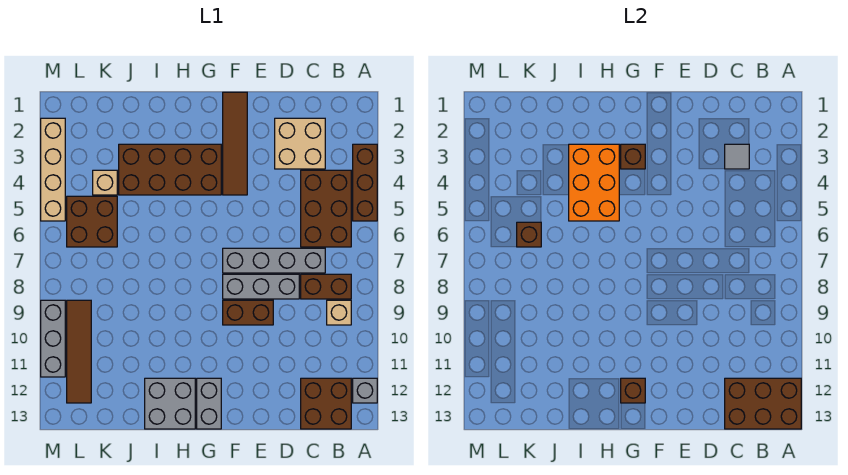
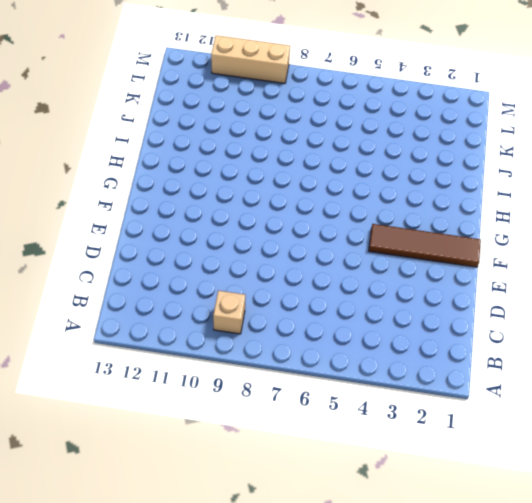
tan 1x3 brick [211,35,290,83] -> grey 1x3 brick [41,300,65,377]
none -> brown 1x3 brick [353,144,377,221]
none -> grey 1x1 brick [353,378,377,403]
none -> brown 2x3 brick [301,170,351,247]

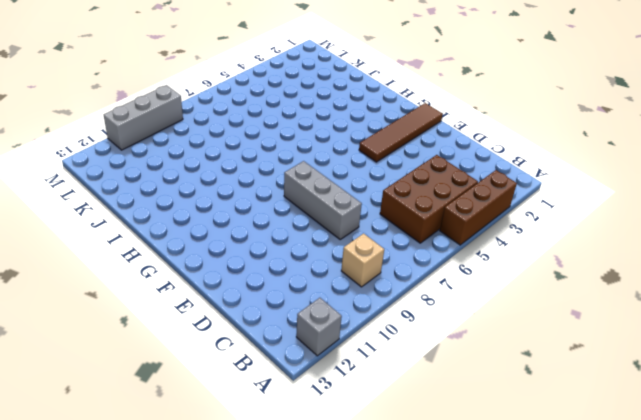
none -> brown 1x2 brick [301,274,351,299]
none -> brown 2x2 brick [301,378,351,429]
none -> tan 2x2 brick [275,118,325,169]

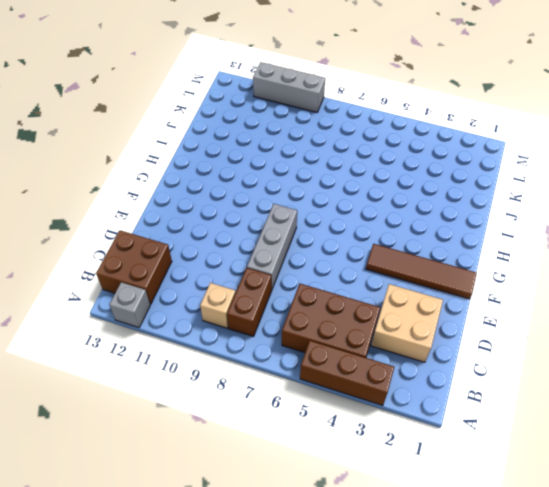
none -> grey 1x4 brick [223,248,325,273]
none -> brown 1x2 brick [223,300,273,325]
none -> brown 2x4 brick [119,144,221,195]

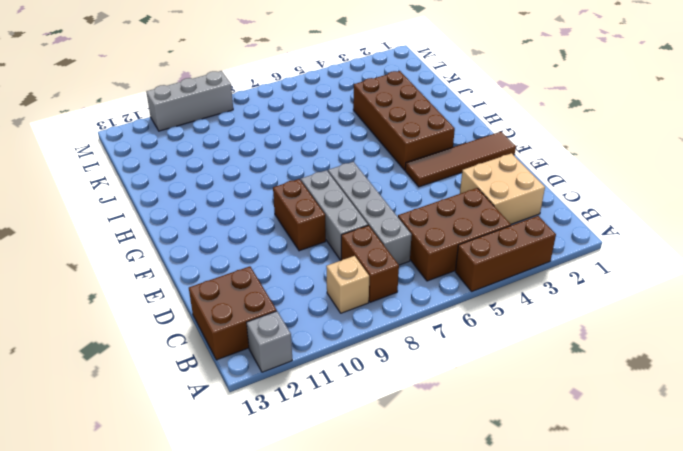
none -> grey 1x2 brick [197,378,221,429]
none -> grey 2x2 brick [145,378,195,429]
none -> tan 1x1 brick [93,170,117,195]

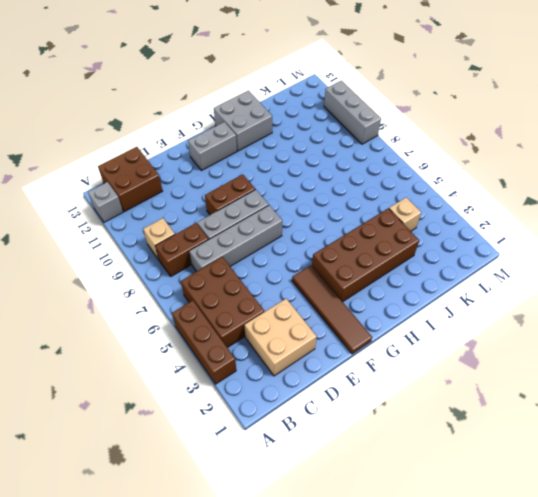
grey 1x2 brick [188,122,237,171] -> grey 1x2 brick turned to [197,378,221,429]
none -> brown 2x2 brick [67,196,117,247]
none -> brown 1x4 tile [67,300,91,403]
none -> tan 1x4 brick [41,118,65,221]

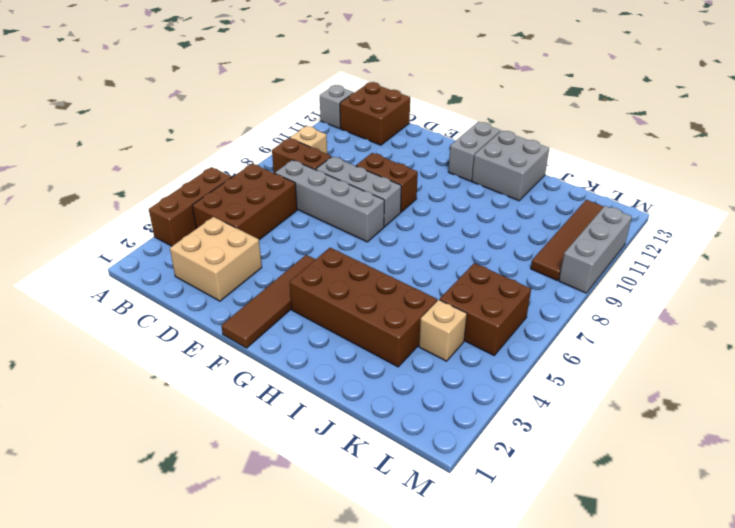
none -> tan 1x4 brick [41,118,65,221]
none -> brown 2x3 brick [725,378,801,429]
none -> grey 1x1 tile [725,144,749,169]

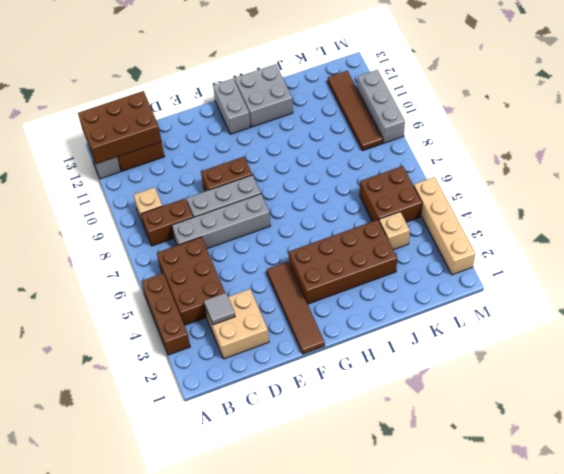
none -> brown 1x1 brick [621,144,645,169]
none -> brown 1x1 brick [621,378,645,403]
none -> orange 2x3 brick [569,144,619,221]

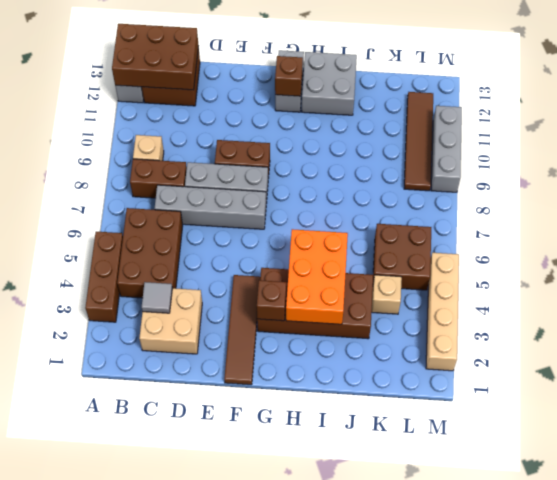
none -> brown 1x1 brick [517,222,541,247]

